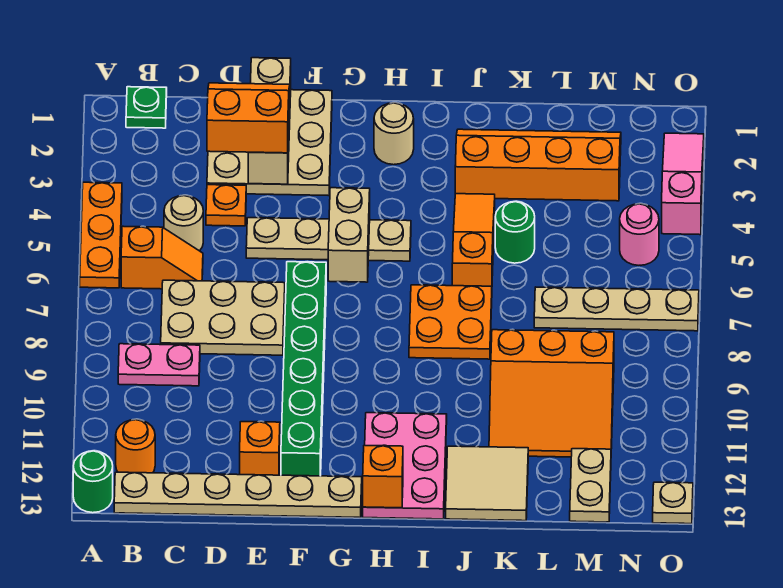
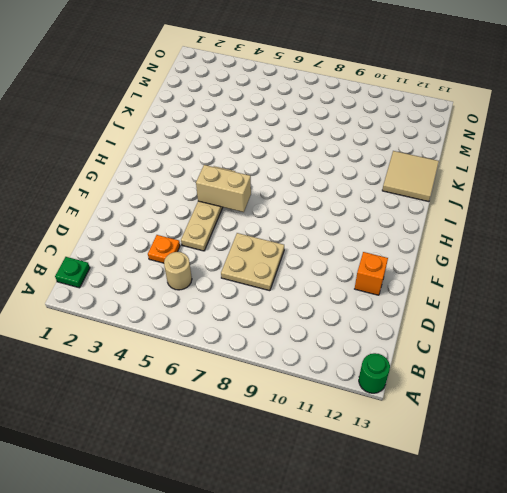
tan 2x2 plate [221,233,284,291] -> tan 2x3 plate [161,280,285,355]
none -> orange 1x3 plate [80,182,122,288]
none -> orange 1x2 slope [121,226,203,289]
none -> pink 1x2 plate [118,344,200,386]
none -> orange 1x1 round brick [116,420,155,473]

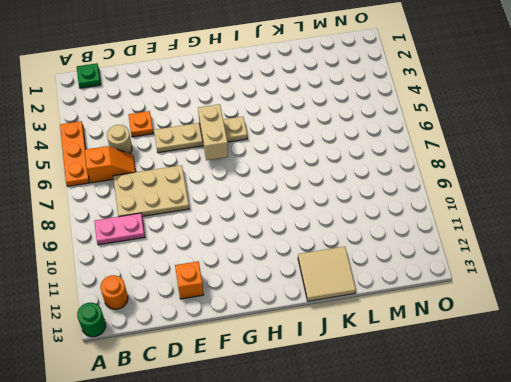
none -> tan 1x6 plate [114,472,362,518]
none -> tan 3x3 plate [207,90,332,196]
none -> green 1x6 brick [281,262,326,476]
none -> tan 1x1 round brick [374,103,414,165]

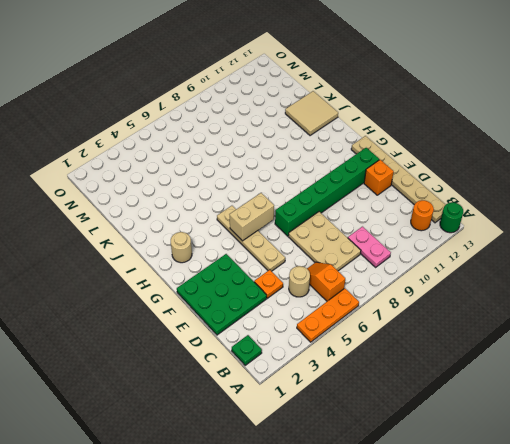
green 3x3 plate [177,254,267,335] -> tan 3x3 plate [207,90,332,196]
none -> pink 2x3 plate [363,413,447,519]
none -> orange 2x2 plate [409,285,492,359]
none -> orange 2x4 slope [455,129,621,201]
none -> orange 1x3 slope [452,194,495,286]

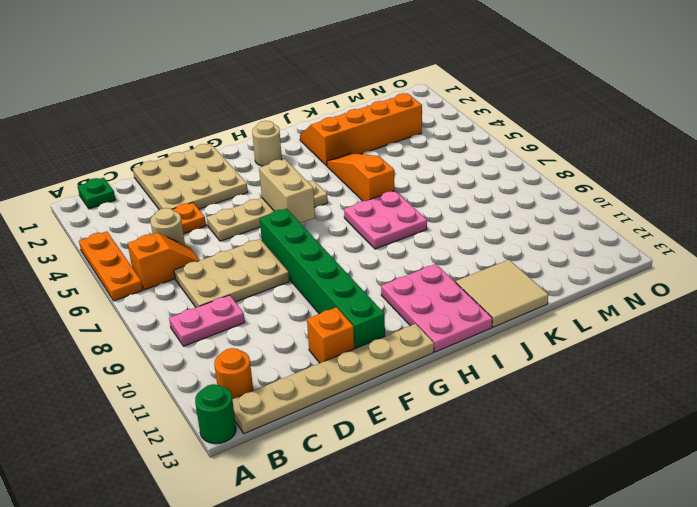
pink 2x2 plate [344,191,427,249] -> orange 2x2 plate [409,285,492,359]
none -> green 1x1 round brick [495,202,535,263]
none -> orange 3x3 slope [489,330,614,457]
none -> tan 1x4 plate [534,287,699,331]
none -> tan 1x2 plate [570,449,611,522]

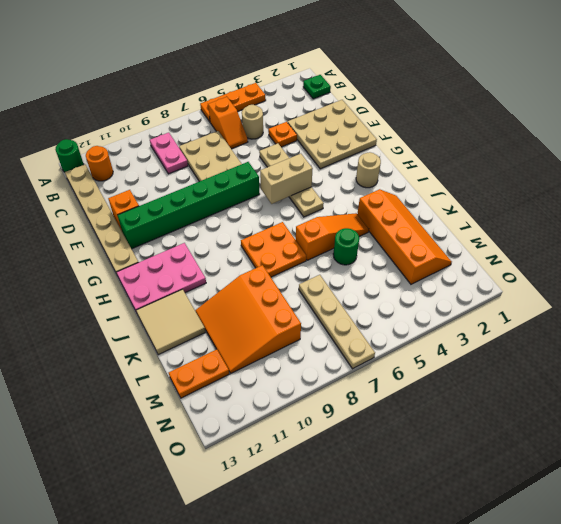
orange 1x2 plate [169,349,229,398] -> tan 1x2 plate [570,449,611,522]
none -> pink 1x1 round brick [620,204,659,265]
none -> pink 1x3 slope [662,133,704,235]
none -> tan 1x1 plate [653,482,693,524]
none -> tan 1x3 brick [248,58,291,184]

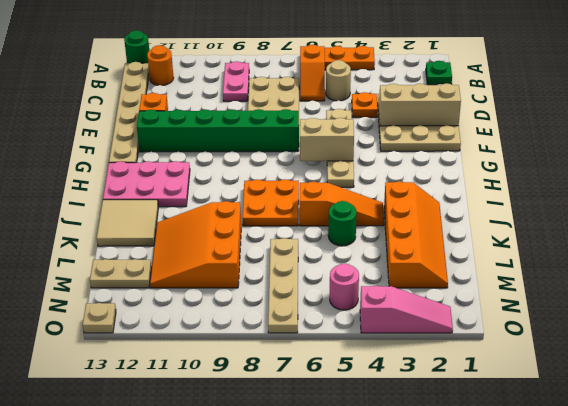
none -> tan 1x1 round brick [374,103,414,165]
none -> orange 1x1 brick [363,445,403,508]
none -> orange 2x2 slope [207,83,290,153]

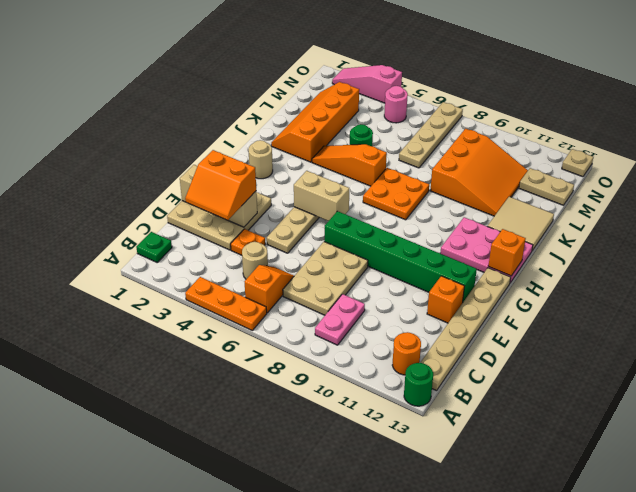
orange 2x2 slope [185,150,256,220] -> orange 2x2 slope turned to [207,83,290,153]

